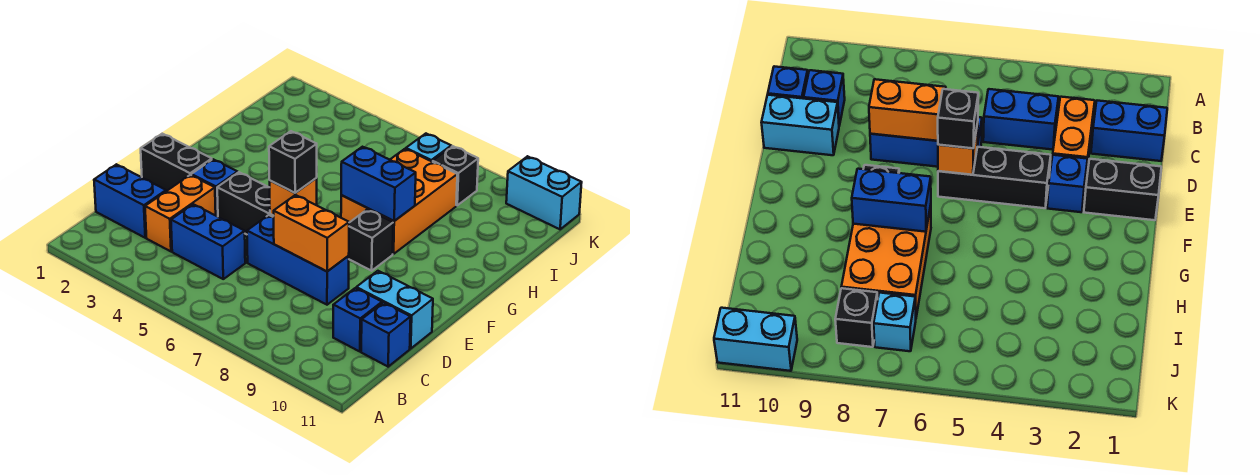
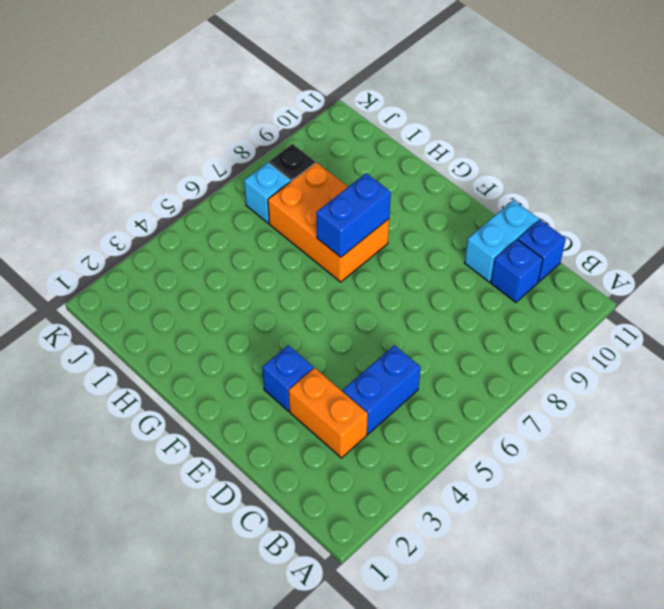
none -> blue 1x2 brick [94,164,166,238]
none -> blue 1x3 brick [247,215,349,305]
none -> black 1x2 brick [141,134,212,191]

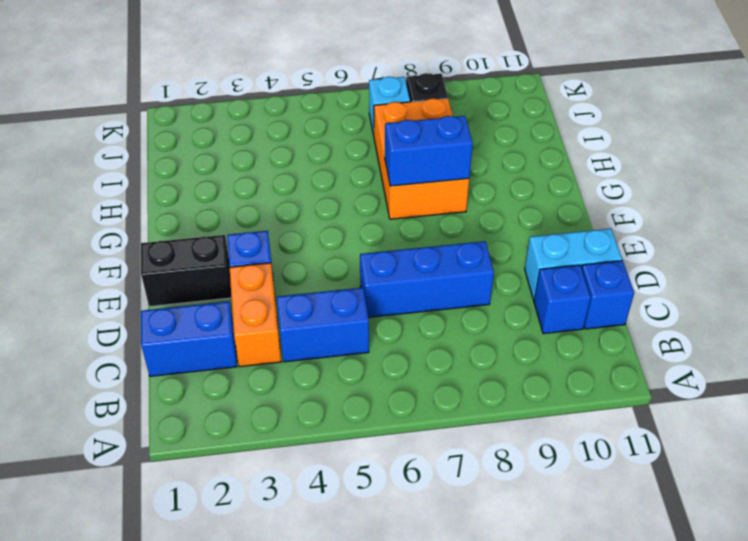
none -> black 1x3 brick [217,172,274,234]
none -> black 1x1 brick [349,209,393,271]
none -> cyan 1x2 brick [506,156,582,229]

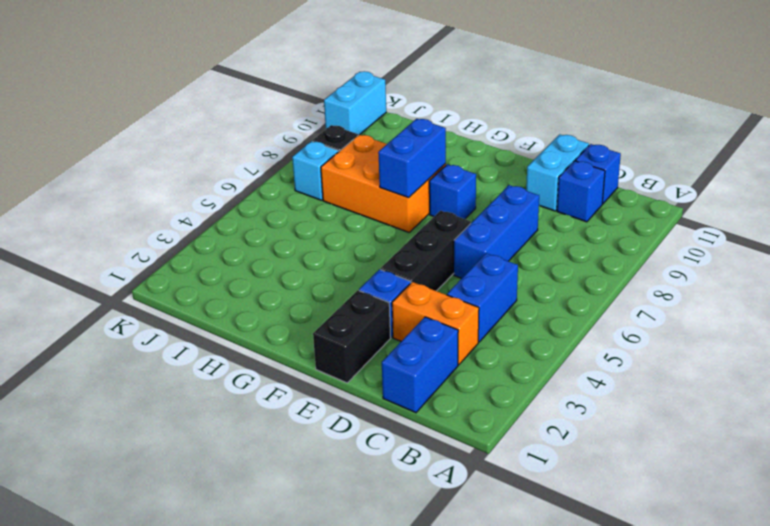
blue 1x1 brick [429,164,476,219] -> black 1x1 brick [349,209,393,271]
none -> orange 1x2 brick [274,195,349,271]
none -> orange 1x1 brick [270,178,317,216]
none -> black 1x1 brick [269,131,317,193]

